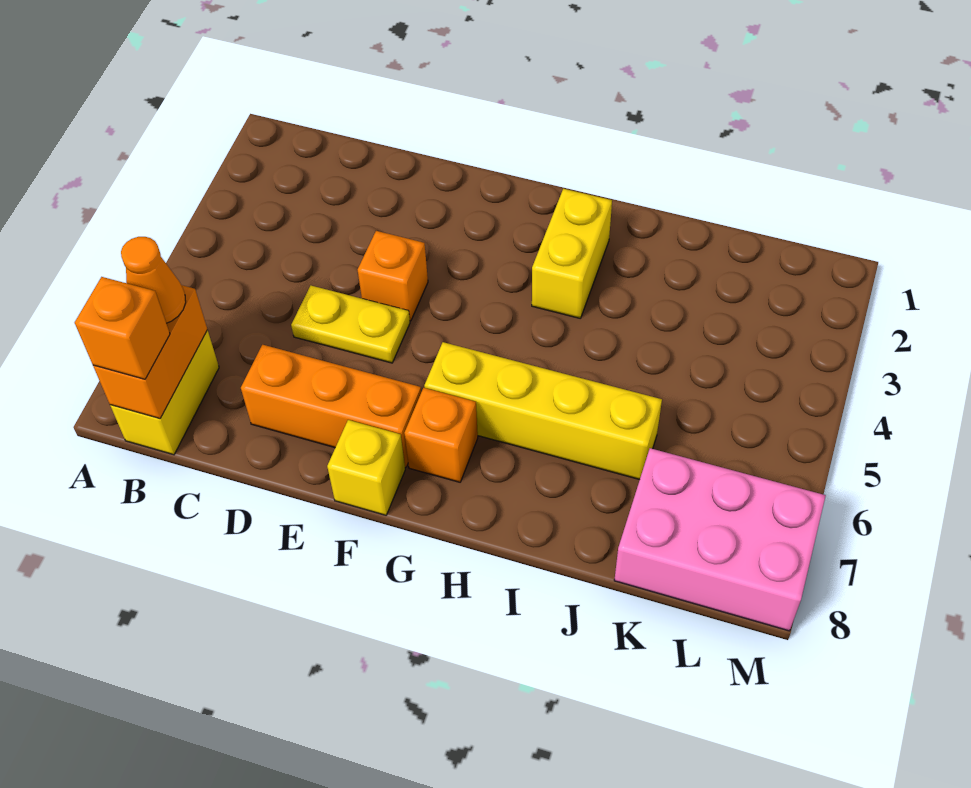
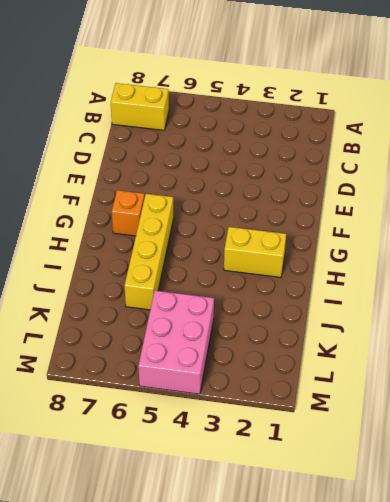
pink 2x3 brick [138,291,214,394] -> pink 2x3 brick moved to [614,448,826,631]
none -> yellow 1x2 plate [291,286,410,363]
none -> orange 1x3 brick [241,345,421,467]
none -> orange 1x1 brick [358,231,428,321]

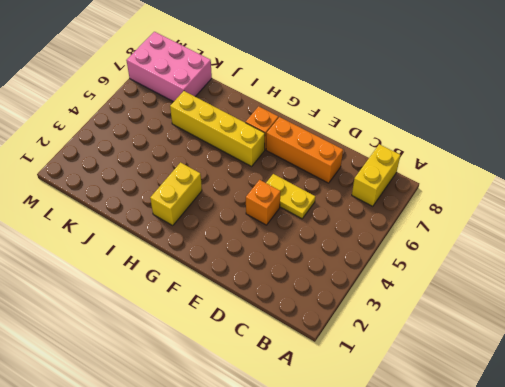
none -> yellow 1x1 brick [327,420,405,515]
none -> orange 1x2 brick [93,285,207,419]
none -> orange 1x1 cone [121,237,186,323]

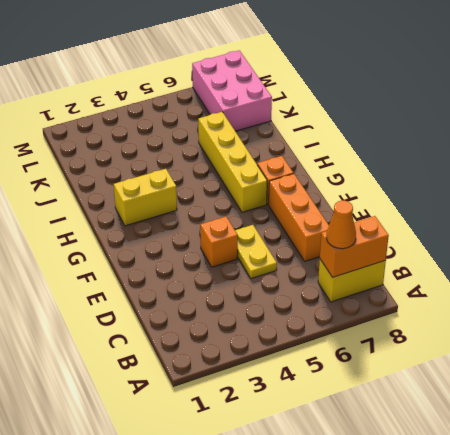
none -> yellow 1x1 brick [327,420,405,515]
none -> orange 1x1 brick [75,277,170,379]

